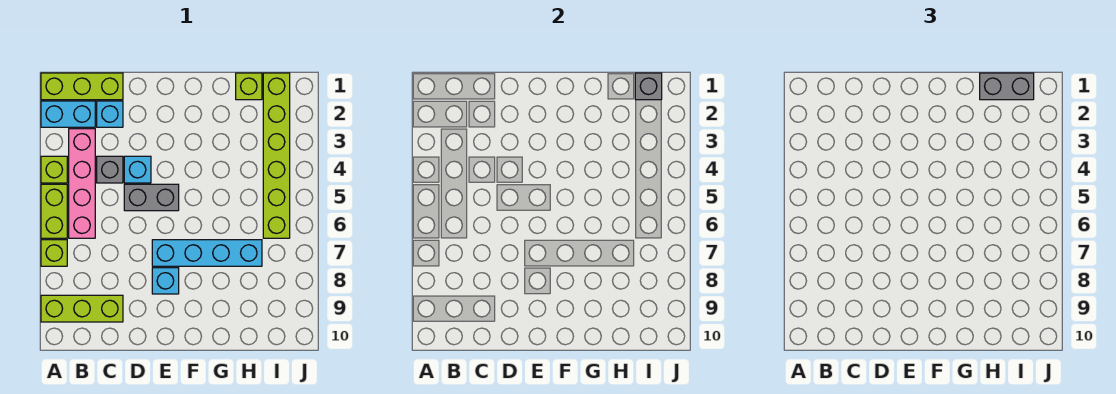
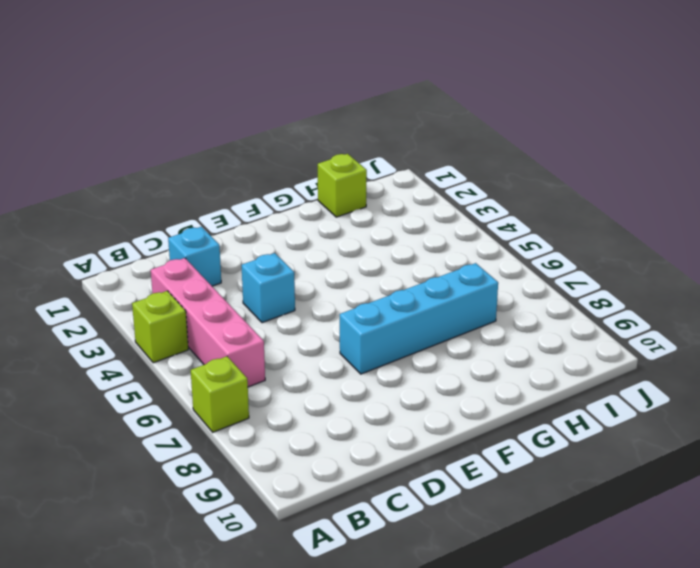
none -> lime 1x3 brick [41,73,123,100]
none -> cyan 1x2 brick [41,101,95,127]
none -> lime 1x2 brick [41,184,67,238]

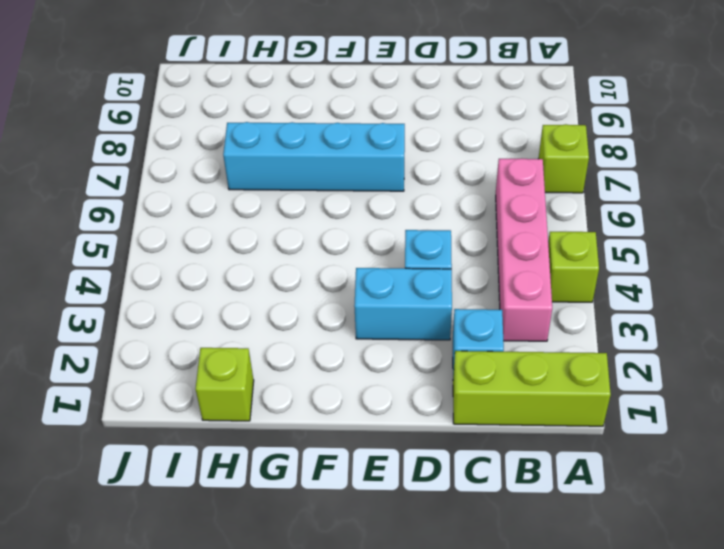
cyan 1x2 brick [354,268,452,340] -> cyan 1x2 brick moved to [41,101,95,127]
none -> lime 1x2 brick [41,184,67,238]
none -> lime 1x3 brick [41,295,123,322]
none -> grey 1x1 brick [97,156,123,183]

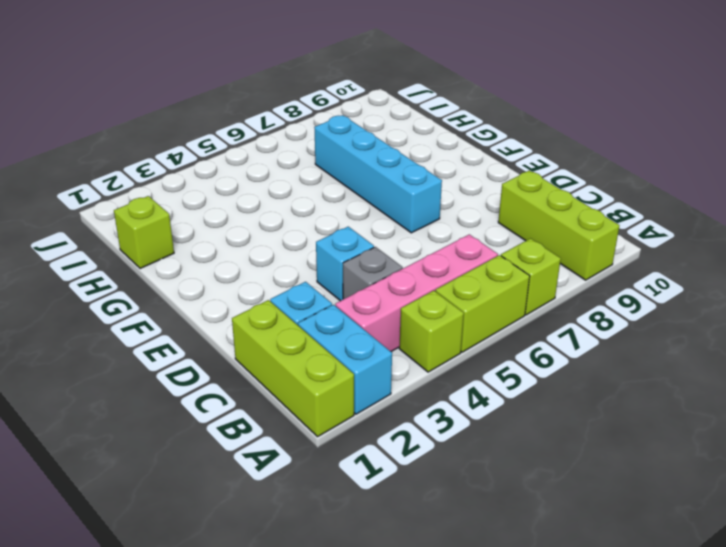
none -> grey 1x2 brick [124,184,179,211]
none -> cyan 1x1 brick [152,268,179,294]
none -> lime 1x6 brick [263,73,290,238]

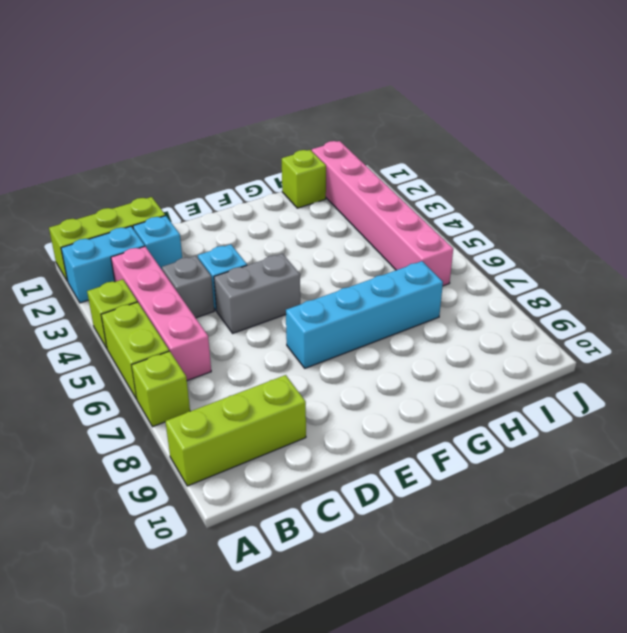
pink 1x6 brick [312,141,453,286] -> lime 1x6 brick [263,73,290,238]
none -> cyan 1x1 brick [152,268,179,294]
none -> grey 1x1 brick [635,73,662,100]
none -> grey 1x2 brick [980,73,1034,100]

